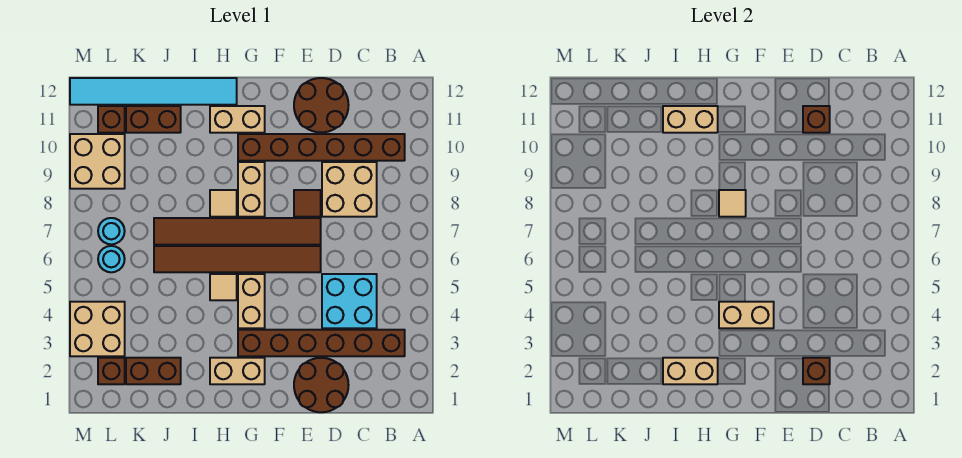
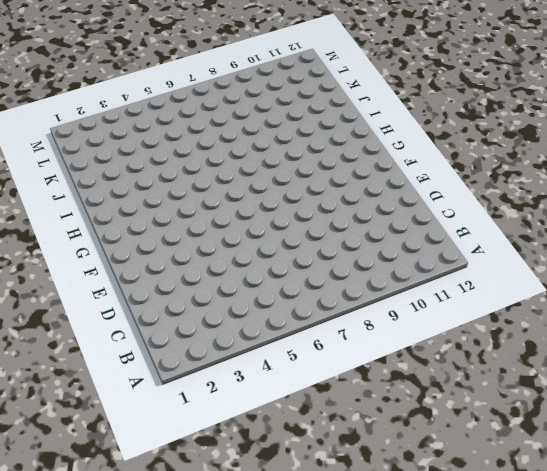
none -> brown 1x6 brick [238,330,405,356]
none -> brown 1x6 brick [238,134,405,161]
none -> cyan 2x2 brick [322,274,377,328]
none -> tan 2x2 brick [322,162,377,217]

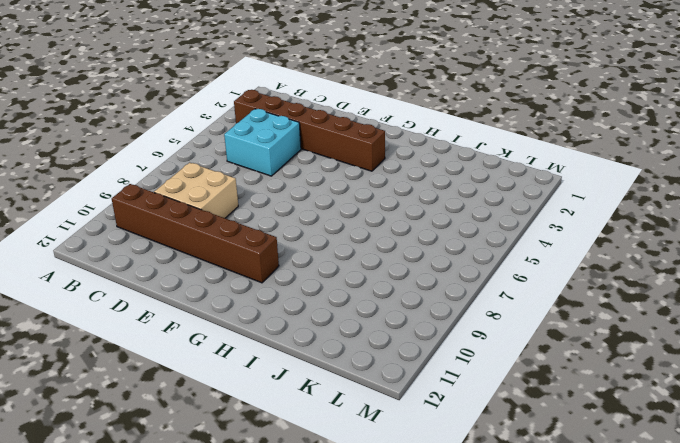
none -> brown 2x2 round brick [294,358,349,412]
none -> brown 2x2 round brick [294,78,349,133]
none -> brown 1x6 tile [154,246,321,272]
none -> brown 1x6 tile [154,218,321,245]

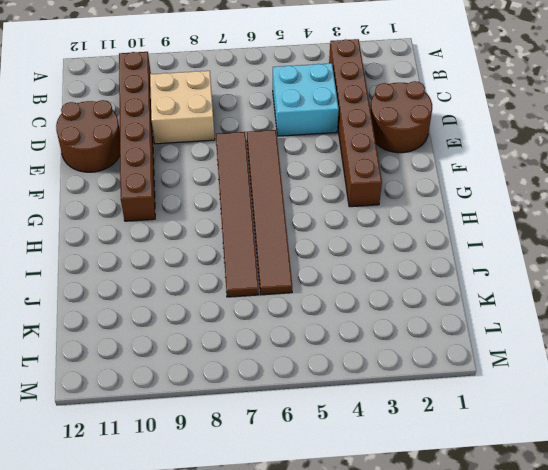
none -> brown 1x1 tile [294,190,321,217]
none -> tan 1x2 brick [210,358,265,384]
none -> tan 1x2 brick [238,274,265,328]
none -> tan 1x2 brick [238,162,265,217]

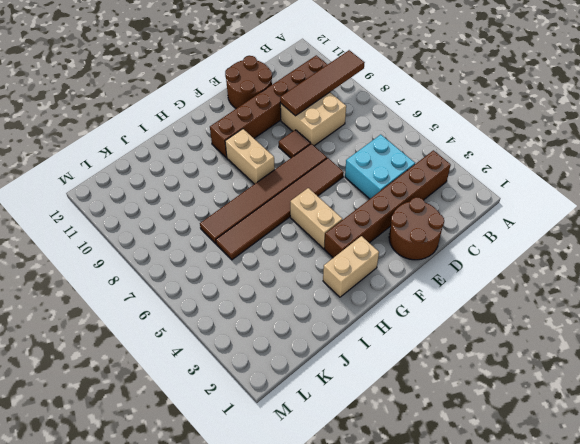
brown 1x4 tile [280,50,365,116] -> none
none -> tan 1x2 brick [210,106,265,133]
none -> tan 1x1 tile [210,274,237,300]
none -> tan 1x1 tile [210,190,237,217]
none -> cyan 1x6 tile [70,78,237,105]

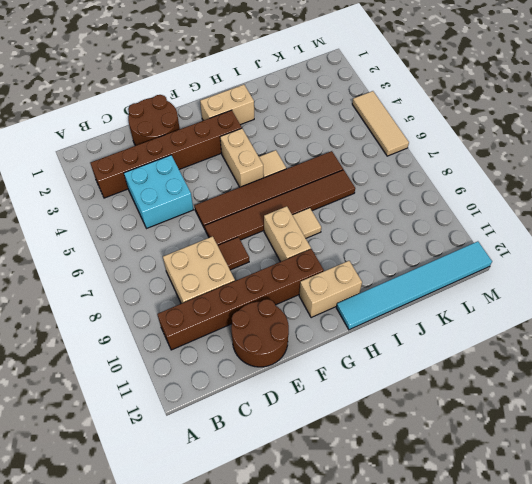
tan 1x3 tile [352,91,409,156] -> tan 2x2 brick [70,302,125,356]
none -> brown 1x2 brick [126,358,181,384]
none -> brown 1x2 brick [126,106,181,133]
none -> brown 1x1 brick [98,358,125,384]
none -> cyan 1x1 round brick [98,246,125,272]

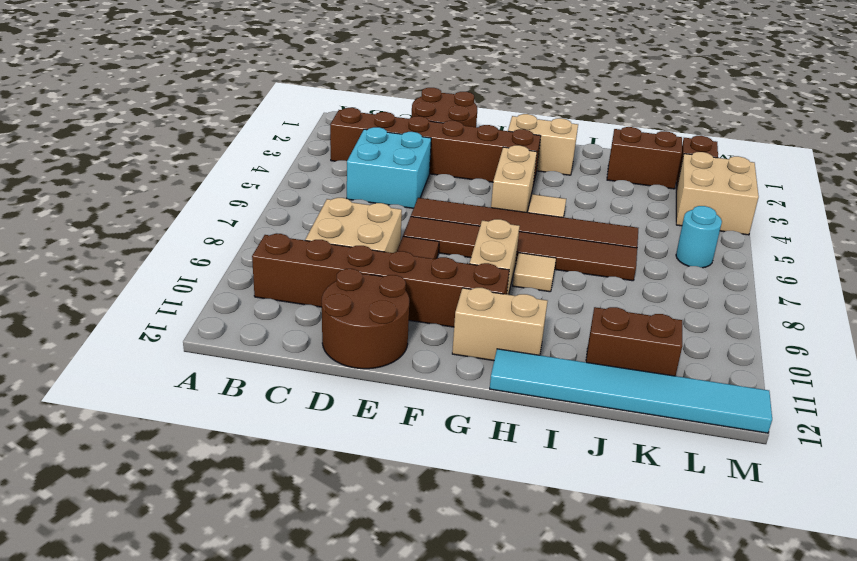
none -> cyan 1x1 round brick [98,218,125,244]
none -> tan 2x2 brick [70,134,125,189]
none -> brown 1x1 brick [98,106,125,133]
none -> brown 1x1 brick [803,358,830,384]

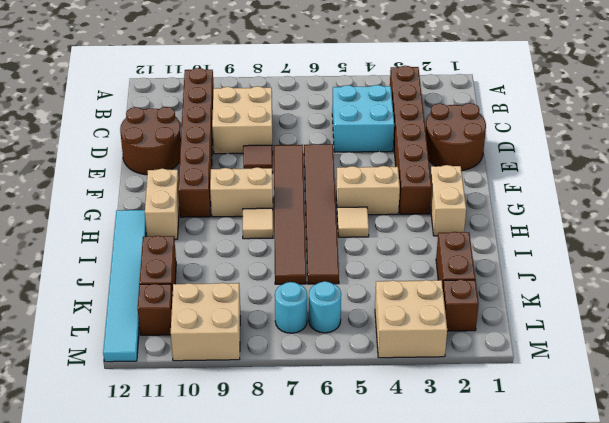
none -> brown 1x1 brick [803,358,830,384]
none -> brown 1x1 brick [803,106,830,133]
none -> tan 1x2 brick [719,302,774,328]
none -> tan 1x1 tile [719,190,746,217]

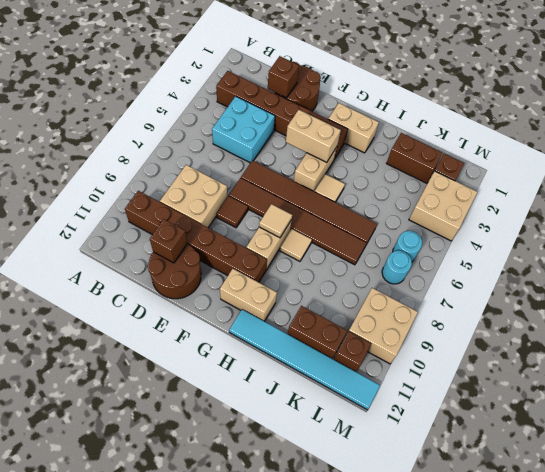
none -> tan 1x2 brick [663,358,718,384]
none -> tan 1x2 brick [663,106,718,133]

